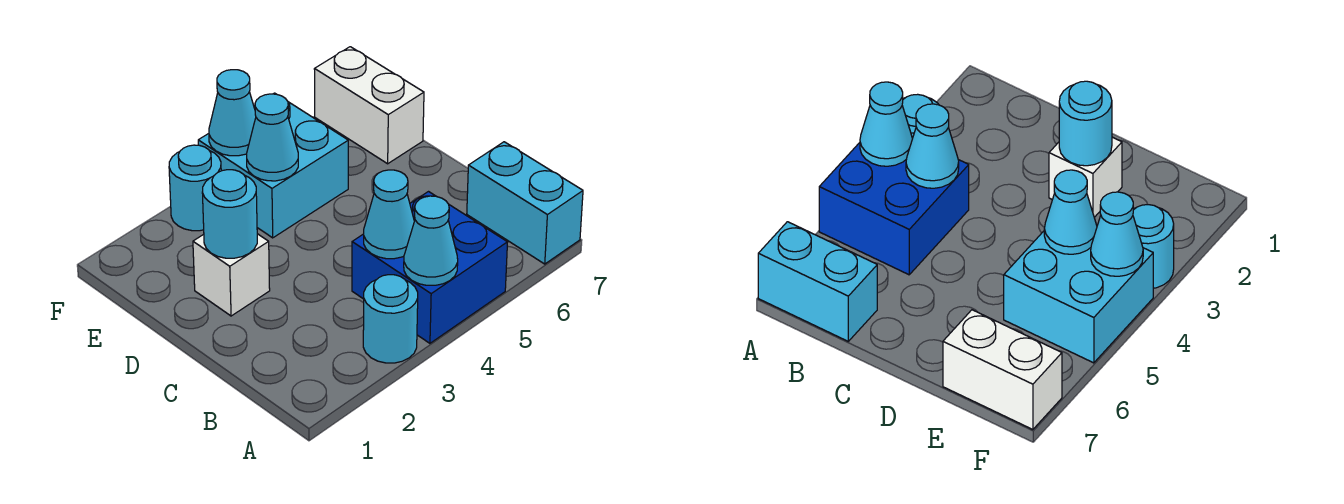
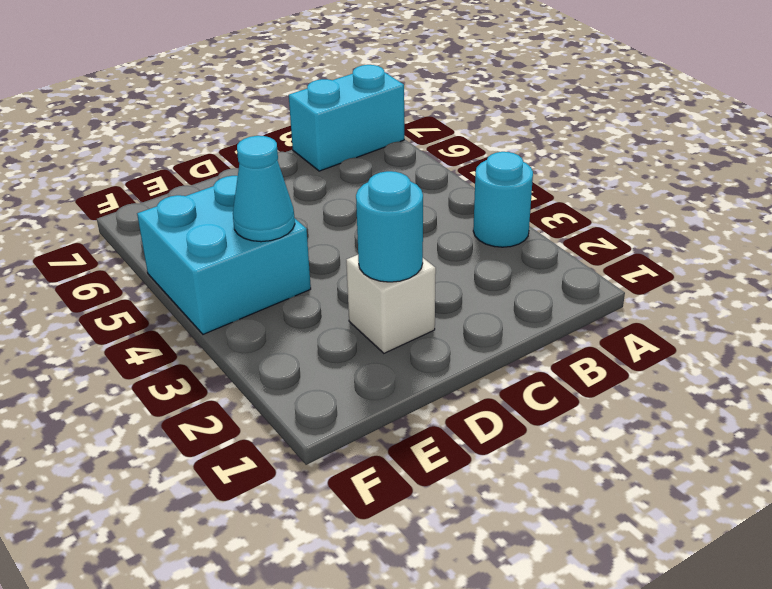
none -> blue 2x2 brick [352,192,508,343]
none -> white 1x2 brick [314,47,424,164]
none -> cyan 1x1 round brick [169,145,221,231]

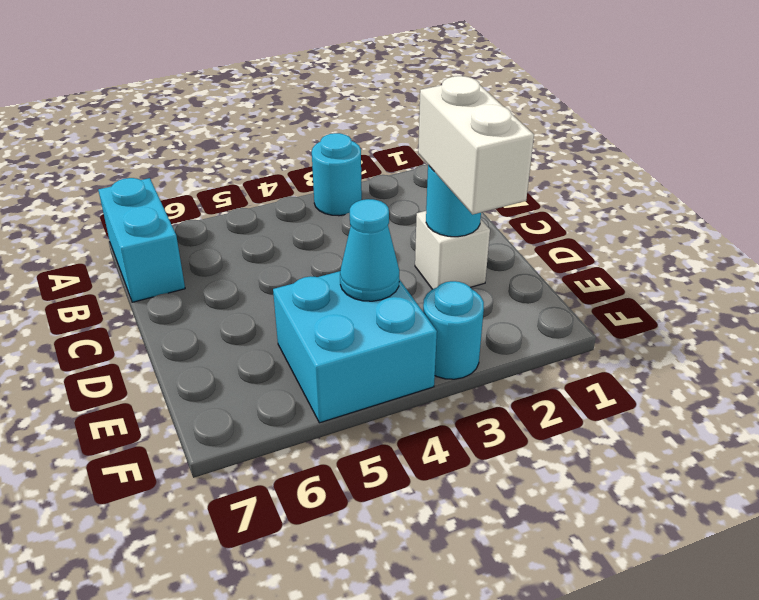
white 1x2 brick [418,76,534,214] -> white 1x2 brick moved to [314,47,424,164]
none -> blue 2x2 brick [352,192,508,343]
none -> cyan 1x1 cone [404,196,458,285]
none -> cyan 1x1 cone [364,170,414,259]

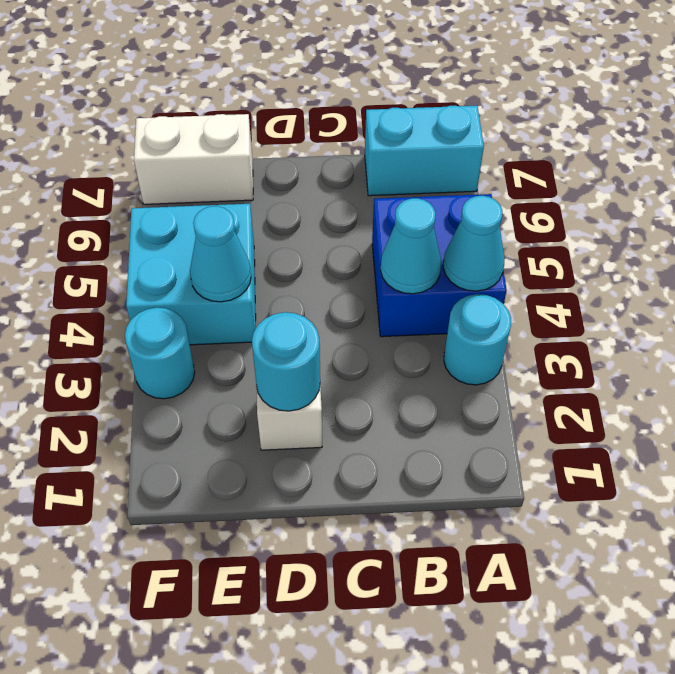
none -> cyan 1x1 cone [209,70,256,156]

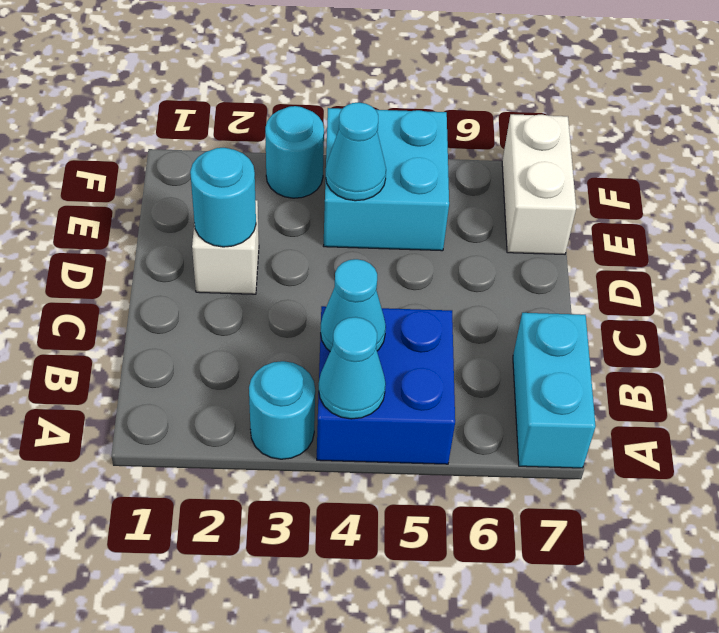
none -> cyan 1x1 cone [209,70,256,156]

